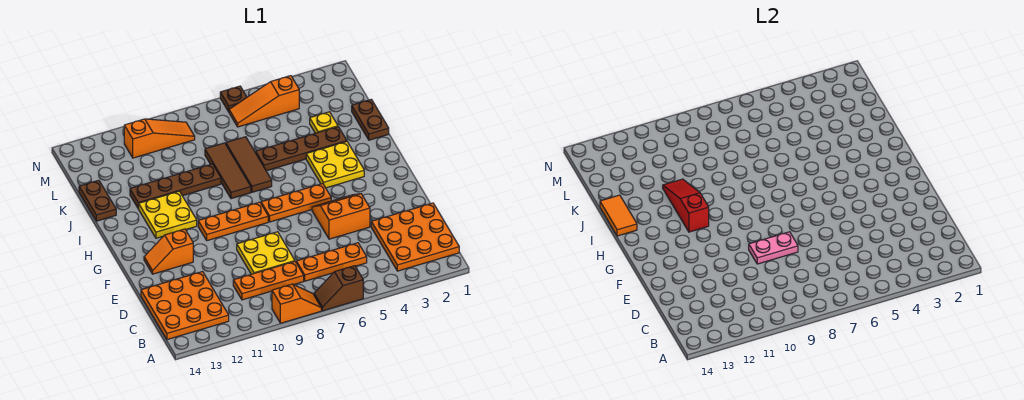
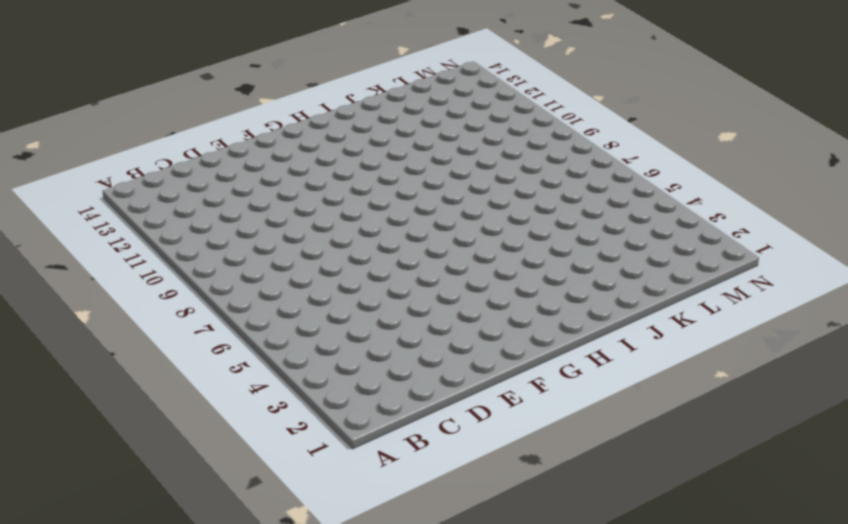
none -> brown 1x2 slope [314,266,363,311]
none -> orange 1x2 slope [272,284,321,323]
none -> orange 3x3 plate [371,203,459,271]

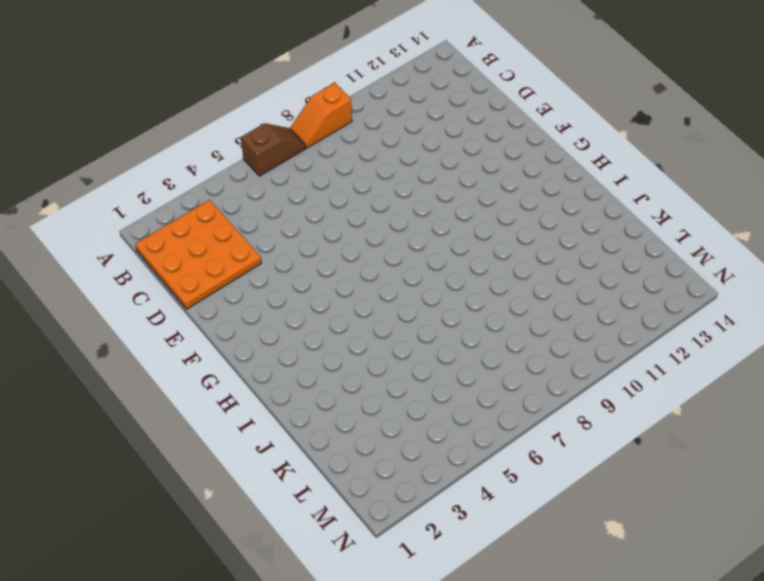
none -> orange 3x3 plate [141,272,229,340]
none -> orange 1x3 plate [296,243,367,281]
none -> orange 1x3 plate [233,262,304,300]

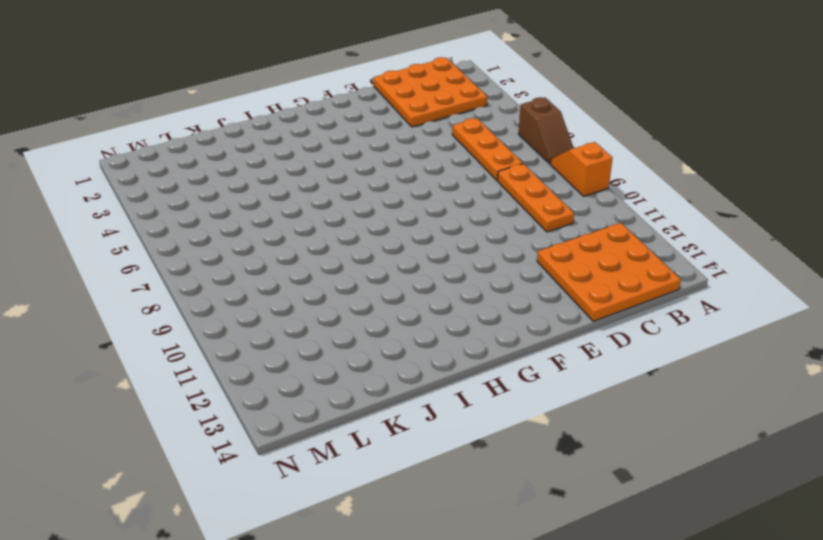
none -> yellow 2x2 plate [237,232,295,274]
none -> orange 2x2 slope [312,194,370,239]
none -> orange 1x2 slope [144,229,193,274]

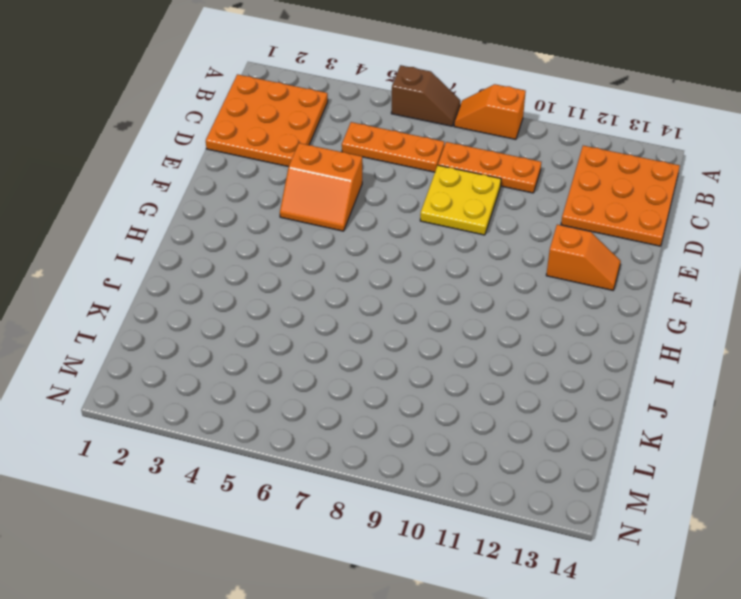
none -> orange 1x3 plate [261,184,331,222]
none -> orange 1x3 plate [198,202,268,241]
none -> yellow 2x2 plate [306,142,364,188]

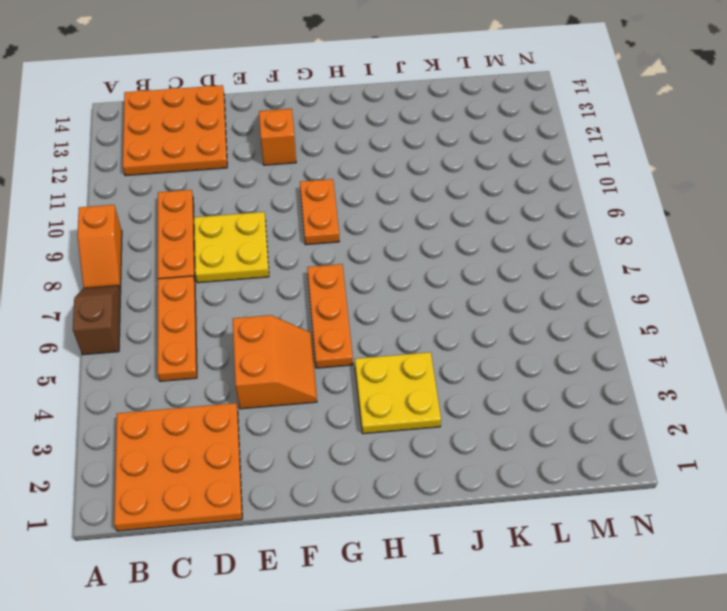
orange 1x2 plate [300,179,339,245] -> orange 1x3 plate [198,202,268,241]
none -> yellow 2x2 plate [138,191,197,238]
none -> brown 1x3 tile [226,137,272,192]
none -> brown 1x3 tile [205,143,251,199]

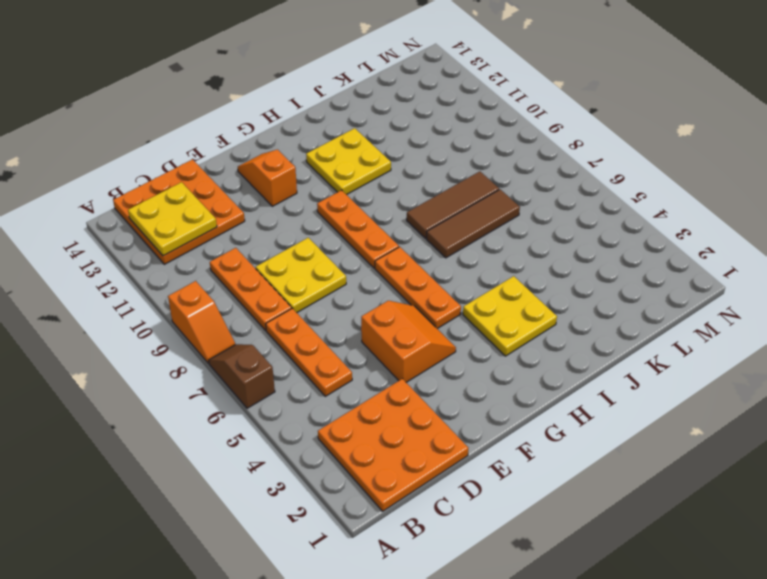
yellow 2x2 plate [128,182,217,256] -> none
none -> brown 1x2 plate [352,99,389,140]
none -> brown 1x4 plate [256,127,347,171]
none -> brown 1x4 plate [130,164,221,208]

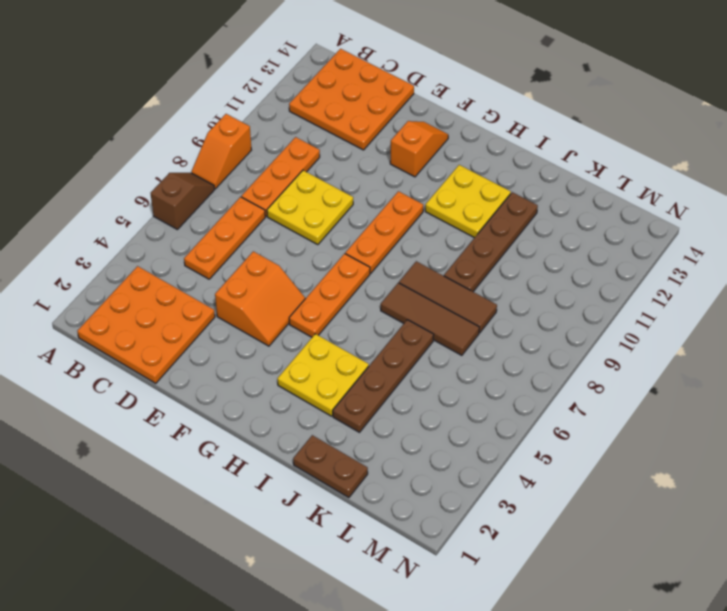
none -> brown 1x2 plate [79,180,116,221]
none -> yellow 1x1 plate [310,112,338,133]
none -> orange 1x3 slope [229,76,299,127]

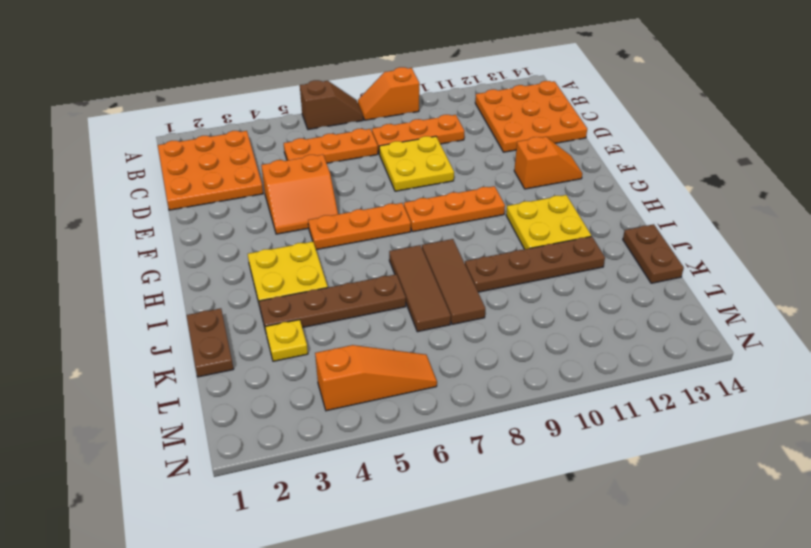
none -> orange 1x3 slope [124,119,195,158]
none -> brown 1x1 plate [220,86,247,112]
none -> pink 1x2 plate [749,232,798,264]

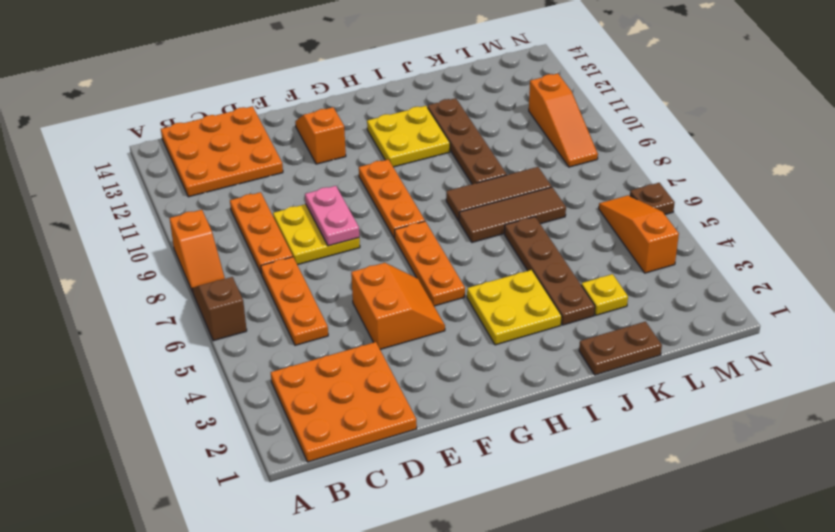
none -> brown 1x2 plate [79,180,116,221]
none -> red 1x3 slope [663,179,709,232]
none -> orange 1x2 tile [600,195,637,236]

